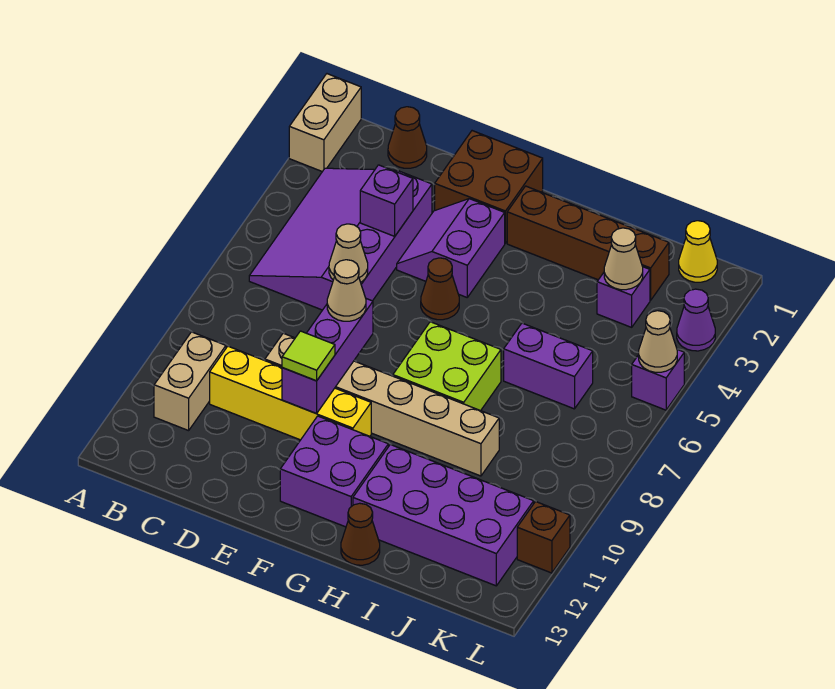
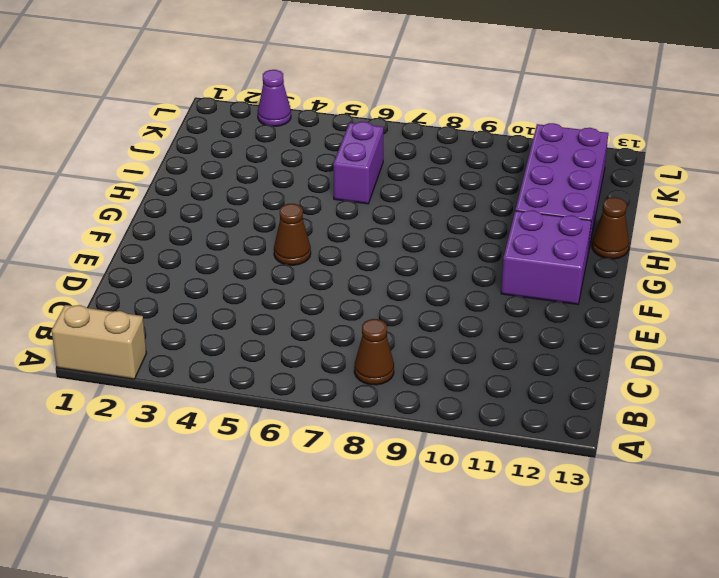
brown 1x1 cone [354,319,394,385] -> brown 1x1 cone moved to [388,107,427,168]
none -> purple 3x4 slope [249,168,432,310]
none -> tan 1x2 brick [154,332,226,431]
none -> yellow 1x4 brick [210,346,371,440]

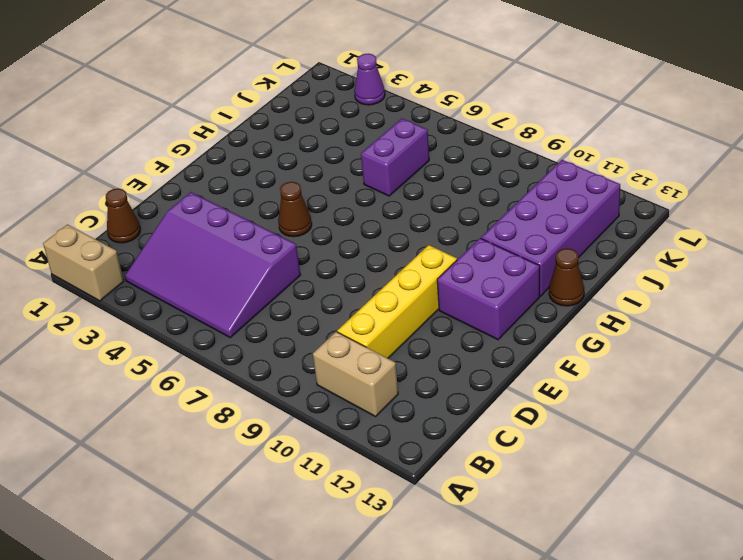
none -> tan 1x6 brick [265,333,499,476]
none -> brown 2x2 brick [435,131,543,243]
none -> purple 2x2 slope [397,199,505,297]

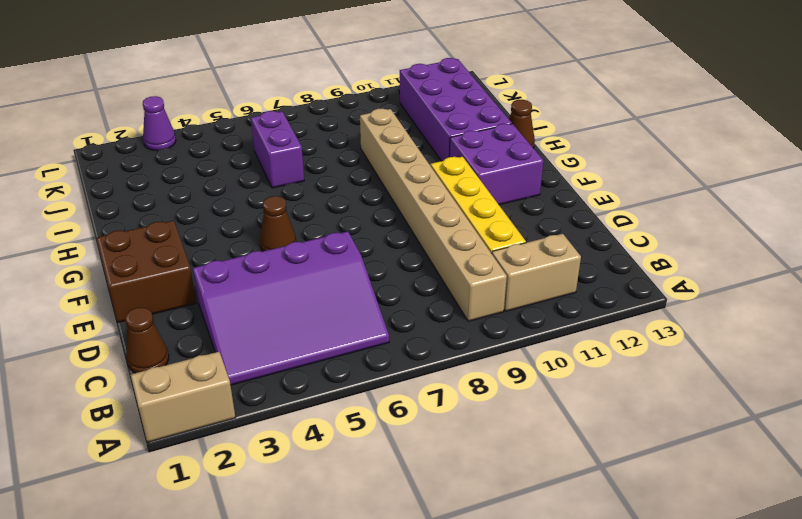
tan 1x8 brick [360,109,507,321] -> tan 1x6 brick [265,333,499,476]
none -> purple 2x2 slope [397,199,505,297]
none -> brown 1x4 brick [507,186,669,300]
none -> lime 2x2 brick [393,322,501,411]

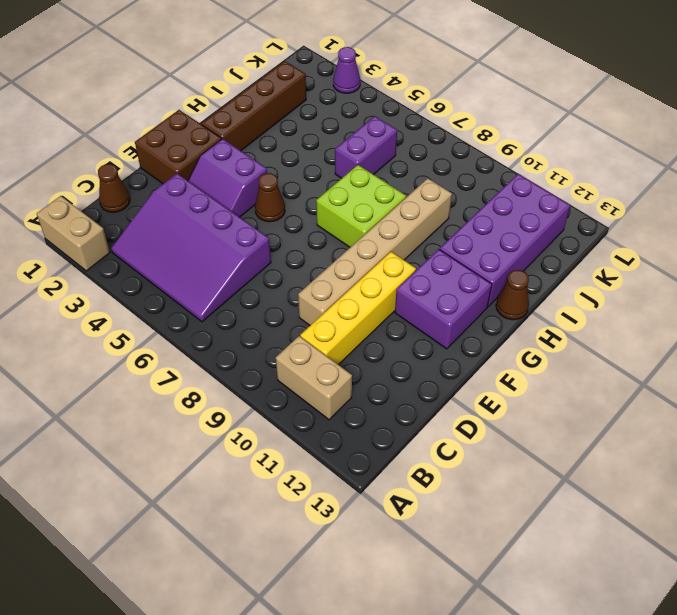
none -> purple 1x1 brick [597,267,650,327]
none -> yellow 1x1 cone [679,221,717,282]
none -> purple 1x1 brick [632,349,684,410]

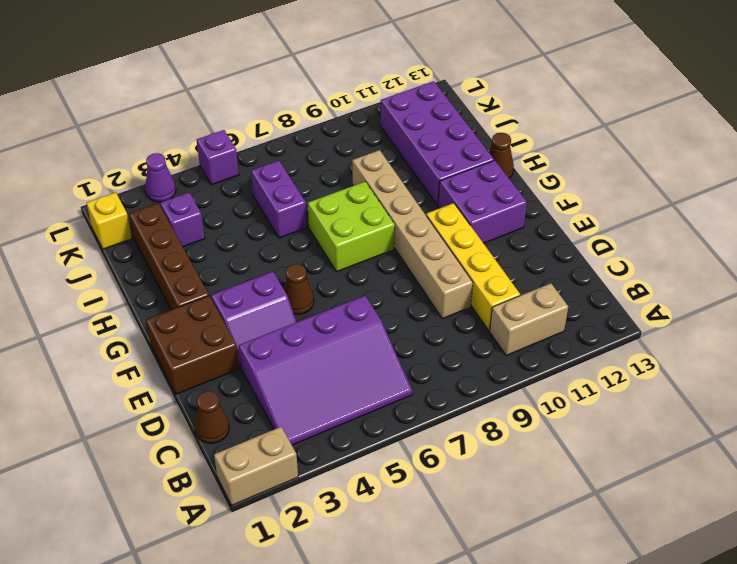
yellow 1x1 brick [87,192,132,249] -> yellow 1x1 cone [679,221,717,282]
none -> brown 1x1 brick [517,502,570,573]
none -> purple 1x1 brick [360,165,413,236]
none -> tan 1x1 cone [329,224,368,282]

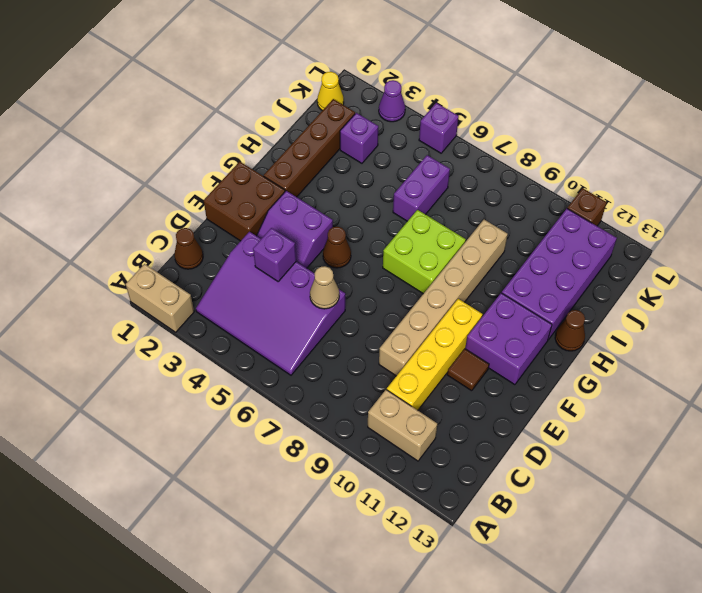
brown 1x1 tile [447,349,489,391] -> none
none -> purple 1x3 brick [282,299,373,413]
none -> tan 1x1 cone [604,228,643,290]
none -> tan 1x1 cone [639,311,677,372]

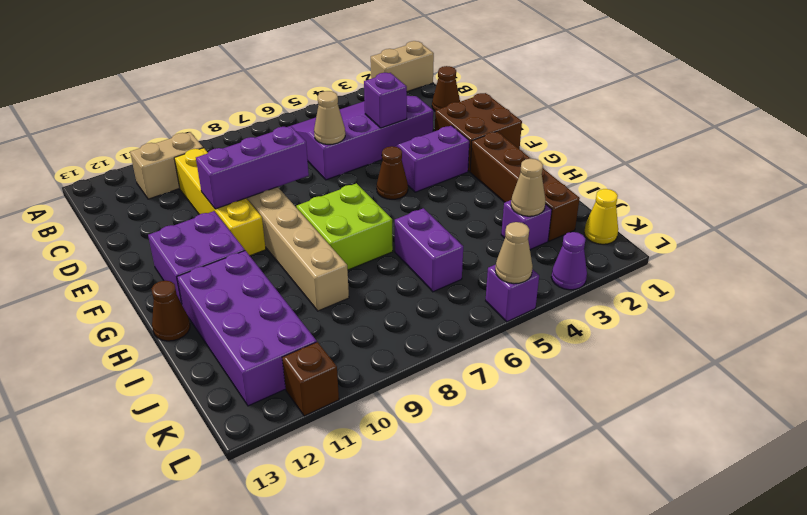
none -> tan 1x1 cone [327,260,366,321]
none -> lime 1x1 tile [282,331,335,381]

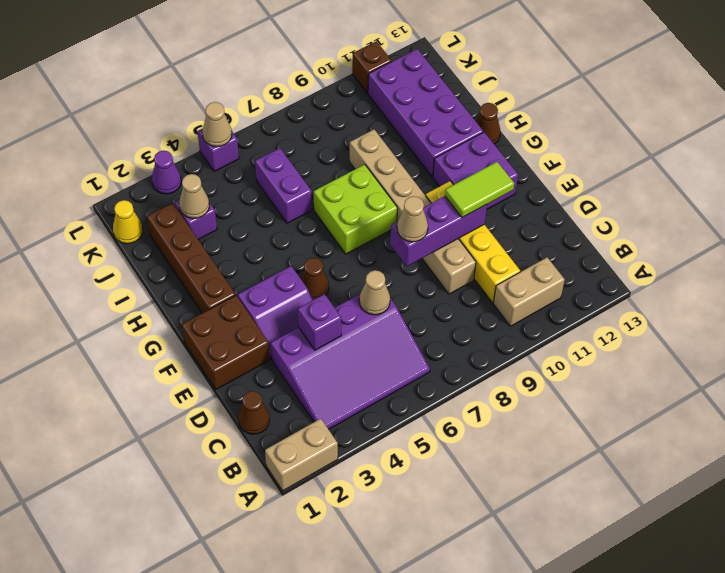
lime 1x2 tile [445,162,514,217] -> lime 1x1 tile [282,331,335,381]

